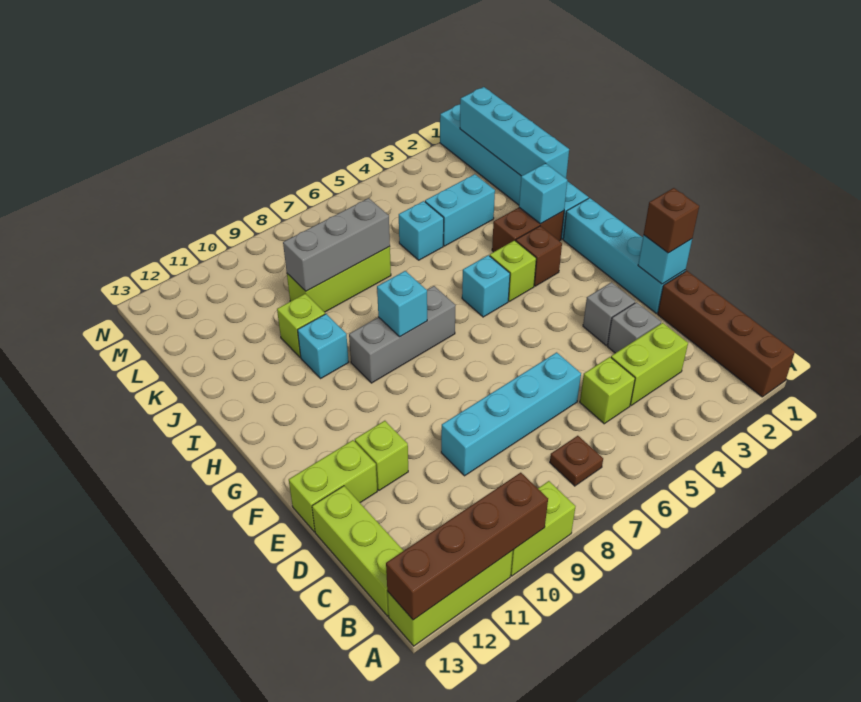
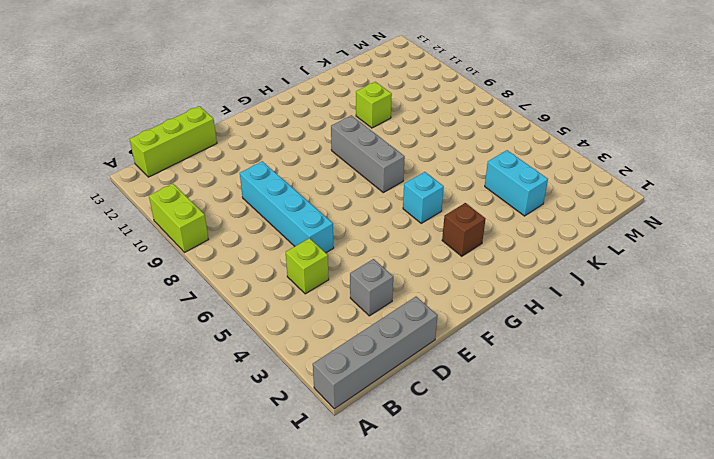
grey 1x4 brick [313,297,438,409] -> brown 1x4 brick [658,271,795,397]
none -> lime 1x3 brick [387,550,513,646]
none -> brown 1x1 plate [550,436,603,486]
none -> lime 1x2 brick [611,323,688,406]
none -> cyan 1x4 brick [563,198,685,313]

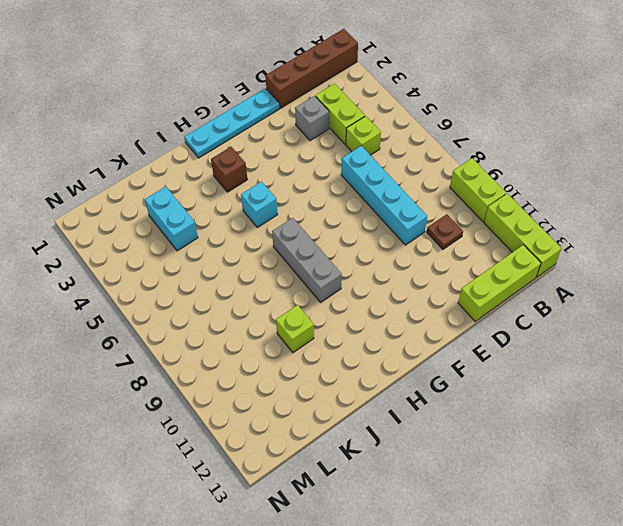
brown 1x1 plate [427,214,463,249] -> brown 1x1 plate moved to [550,436,603,486]
cyan 1x4 plate [184,88,280,158] -> cyan 1x4 brick [563,198,685,313]
none -> grey 1x1 brick [583,282,635,345]
none -> lime 1x1 brick [355,421,408,490]
none -> lime 1x2 brick [289,440,377,532]
none -> lime 1x1 brick [490,240,536,301]

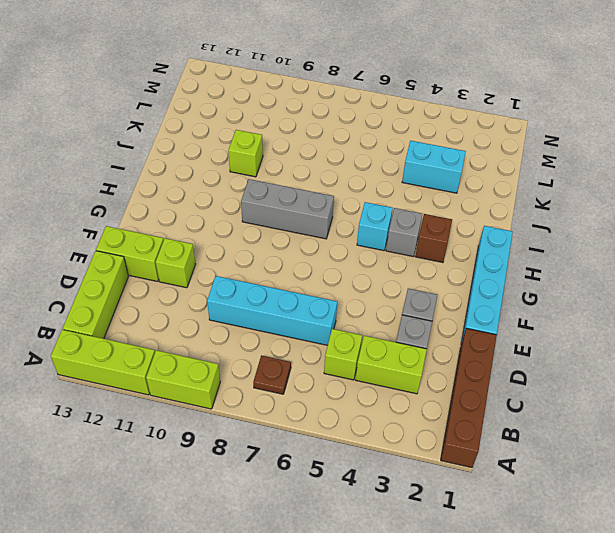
grey 1x1 brick [386,208,422,257] -> lime 1x1 brick [490,240,536,301]
none -> cyan 1x6 brick [440,104,589,239]
none -> brown 1x2 brick [492,207,564,252]
none -> cyan 1x1 brick [298,314,349,378]
none -> cyan 1x1 brick [399,201,444,260]

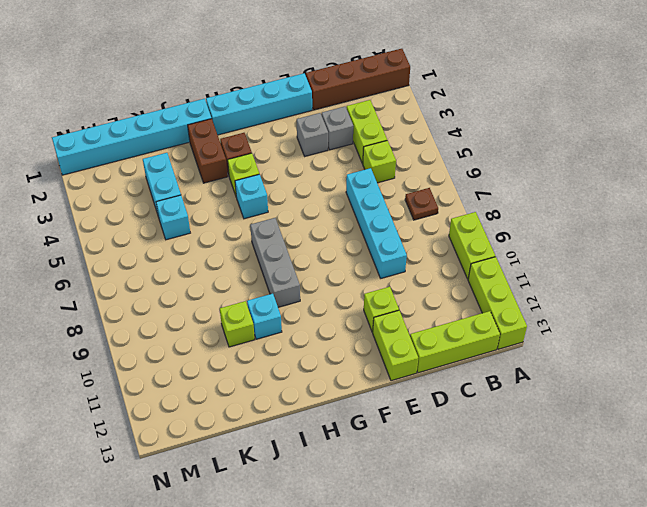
none -> lime 1x3 brick [287,247,391,312]
none -> brown 1x4 brick [386,473,548,620]
none -> cyan 1x1 brick [638,235,692,284]
none -> cyan 1x1 brick [377,271,427,337]

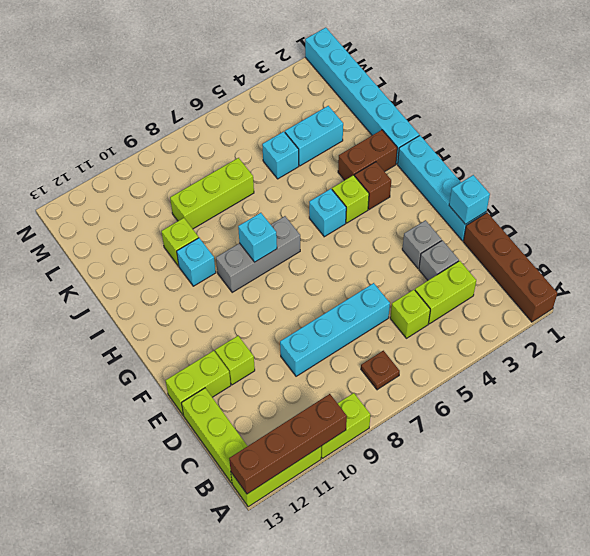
none -> cyan 1x1 brick [519,163,567,224]
none -> cyan 1x4 brick [460,87,569,178]
none -> grey 1x3 brick [283,198,390,291]
none -> brown 1x1 brick [644,188,699,253]

